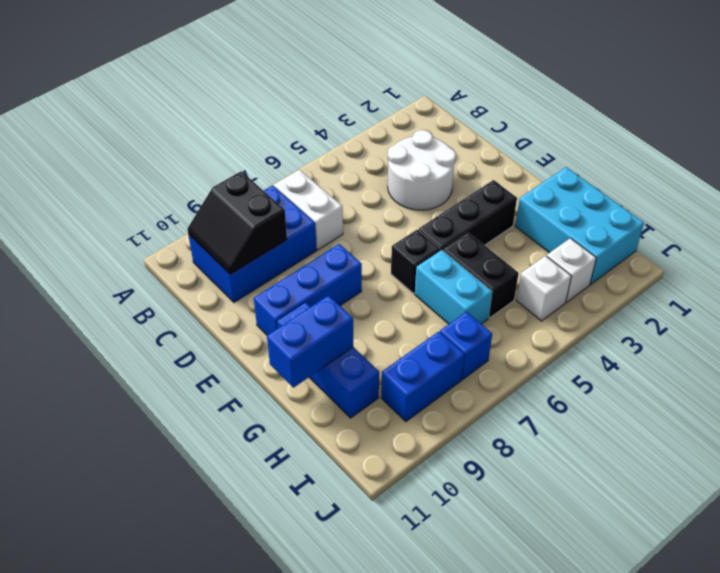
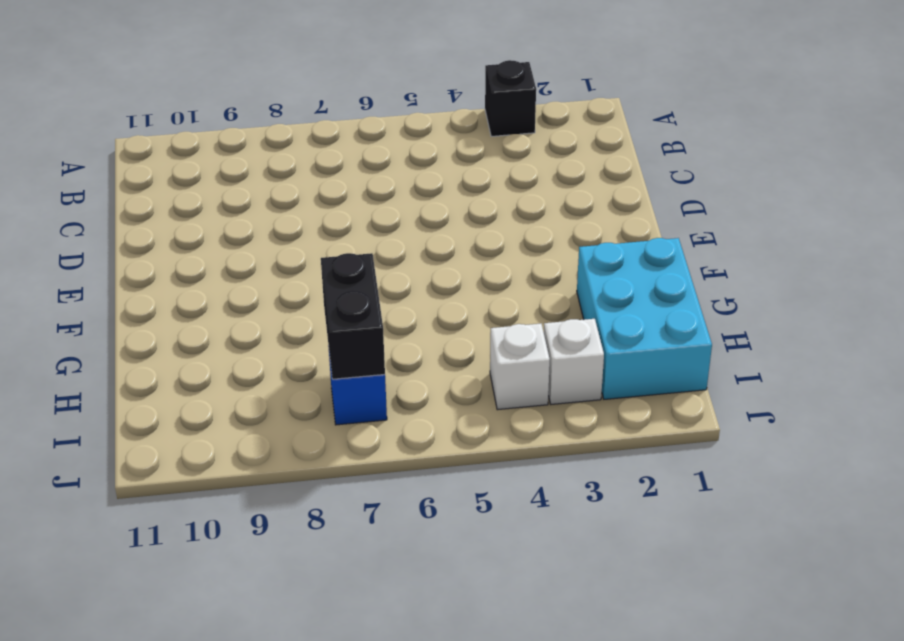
black 1x1 brick [485,60,536,137] -> black 1x1 brick moved to [391,230,441,293]
black 1x2 brick [321,253,385,379] -> black 1x2 brick moved to [443,233,519,318]
none -> white 1x2 brick [274,170,343,250]
none -> blue 2x3 brick [189,185,316,302]
none -> white 2x2 round brick [388,130,456,210]

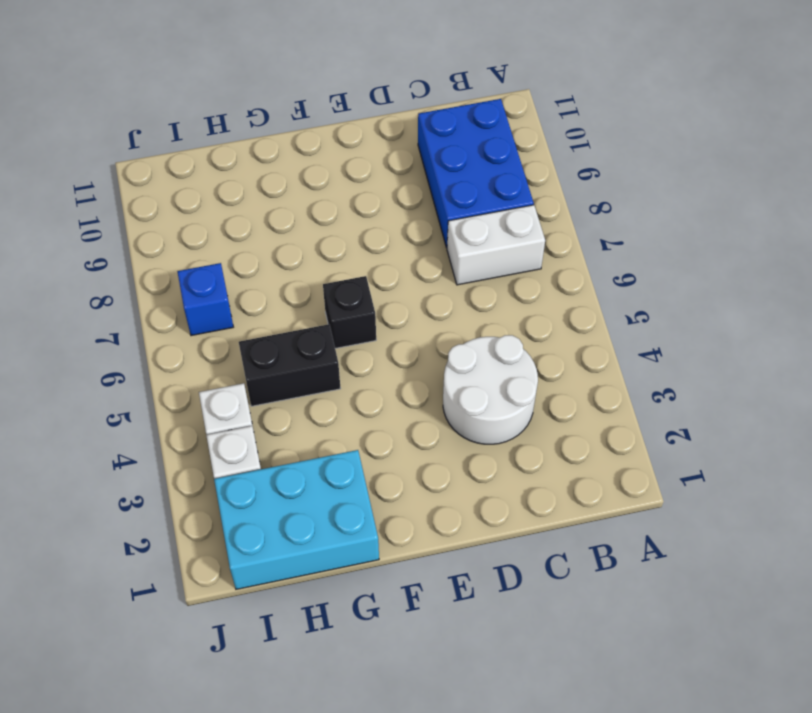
none -> blue 1x3 brick [254,244,362,335]
none -> black 1x3 brick [419,180,517,250]
none -> blue 1x3 brick [277,302,379,418]

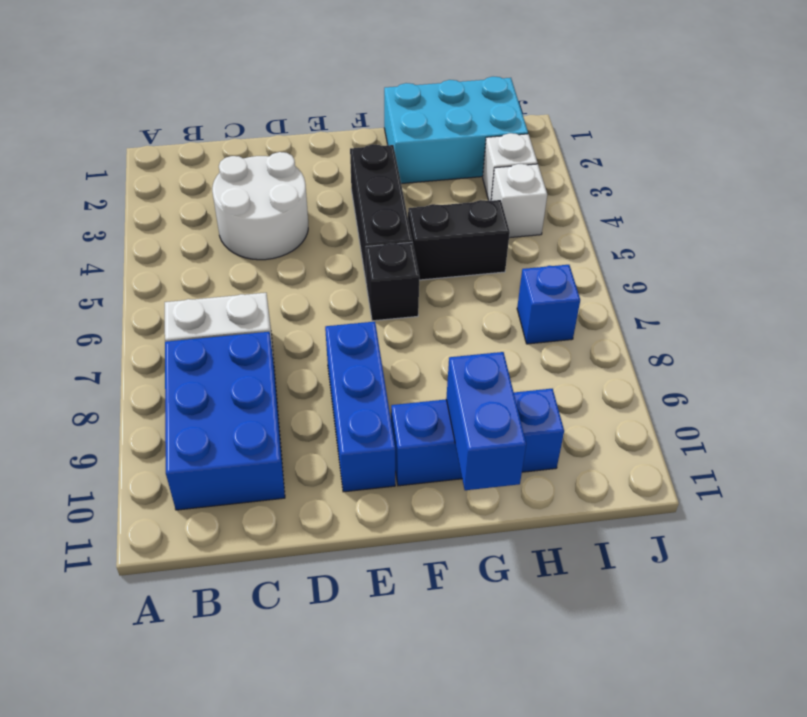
none -> cyan 1x2 brick [415,250,492,324]
none -> blue 1x2 brick [381,332,464,421]
none -> black 2x2 slope [187,171,287,275]

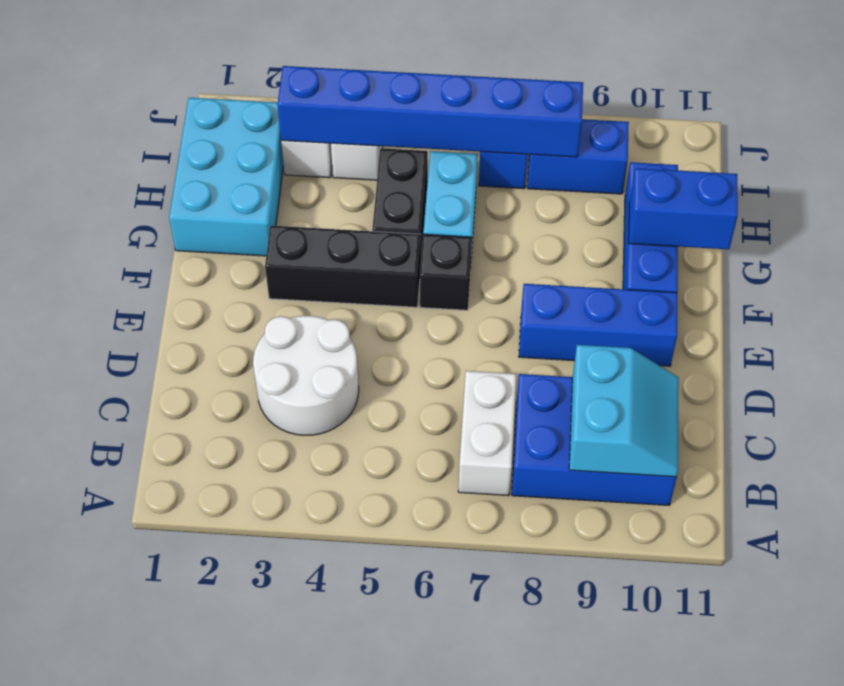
cyan 2x2 slope [569,345,679,477] -> black 2x2 slope [187,171,287,275]
blue 1x6 brick [278,66,583,157] -> none

